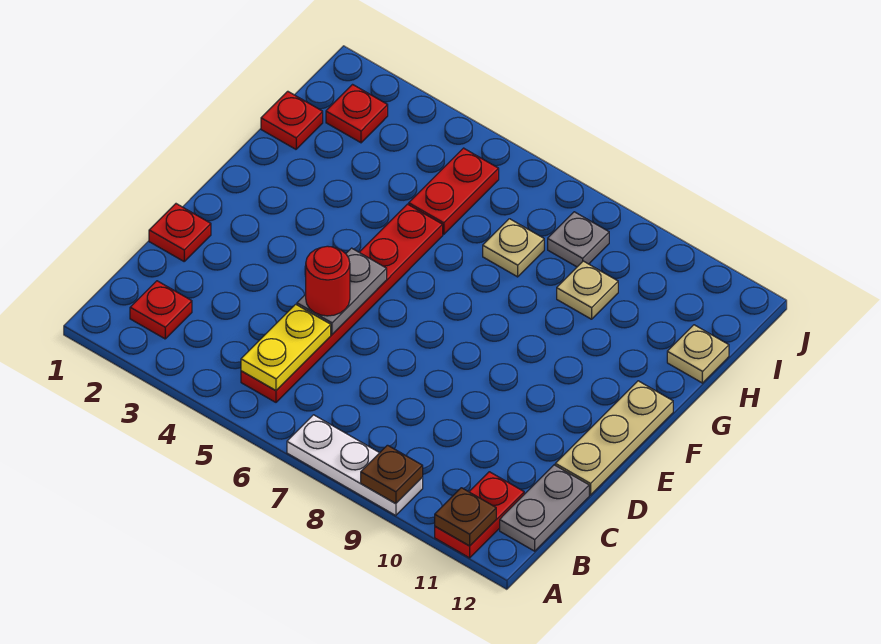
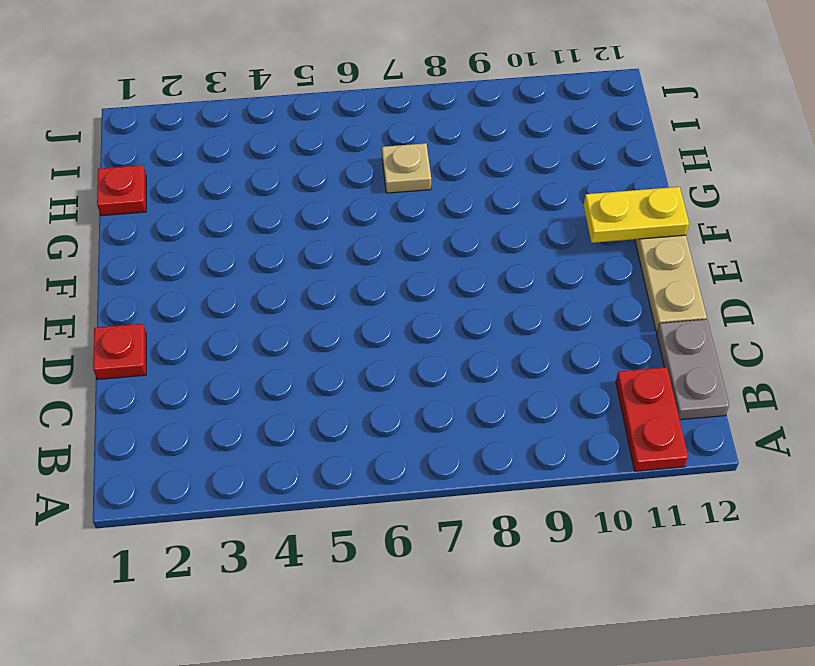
yellow 1x2 plate [584,187,689,243] -> yellow 1x2 plate turned to [241,304,331,391]
none -> white 1x3 plate [287,415,423,516]
none -> red 1x1 plate [130,281,192,339]
none -> red 1x6 plate [241,204,443,402]

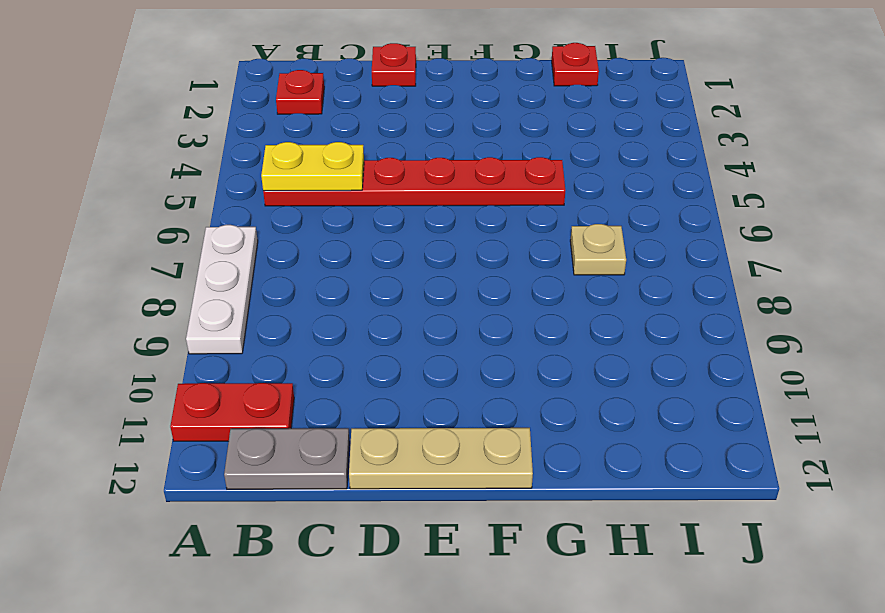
none -> red 1x2 plate [409,148,499,234]
none -> tan 1x1 plate [557,261,618,319]
none -> tan 1x1 plate [667,325,729,383]

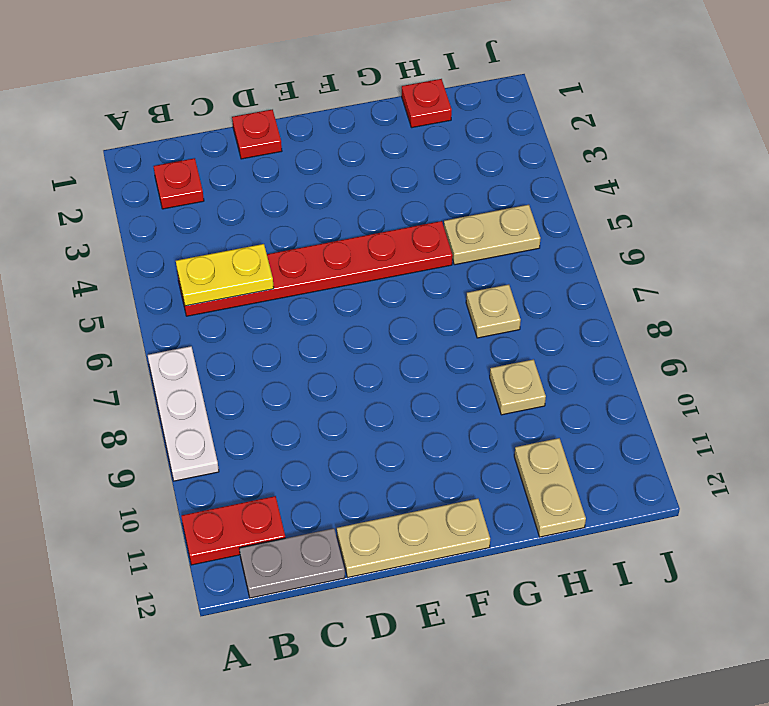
tan 1x2 plate [444,205,541,265] -> red 1x2 plate [409,148,499,234]
tan 1x2 plate [514,438,586,537] -> tan 1x1 plate [667,325,729,383]
none -> red 1x1 plate [326,85,388,143]
none -> grey 1x1 plate [548,212,609,267]
none -> brown 1x1 plate [361,445,423,504]

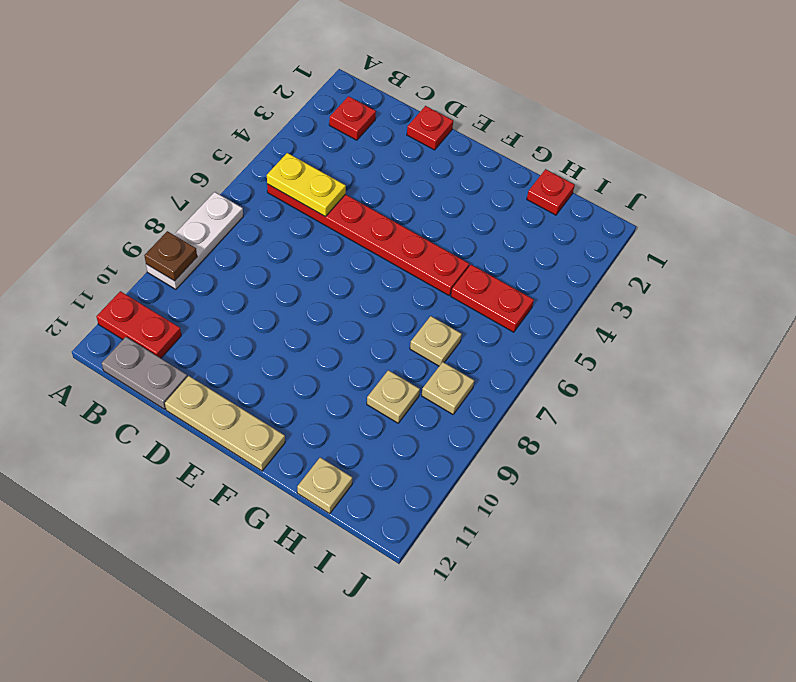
tan 1x1 plate [422,362,474,414] -> grey 1x1 plate [548,212,609,267]
none -> red 1x1 plate [326,85,388,143]
none -> brown 1x1 plate [435,488,496,546]
none -> grey 1x2 plate [297,248,387,334]

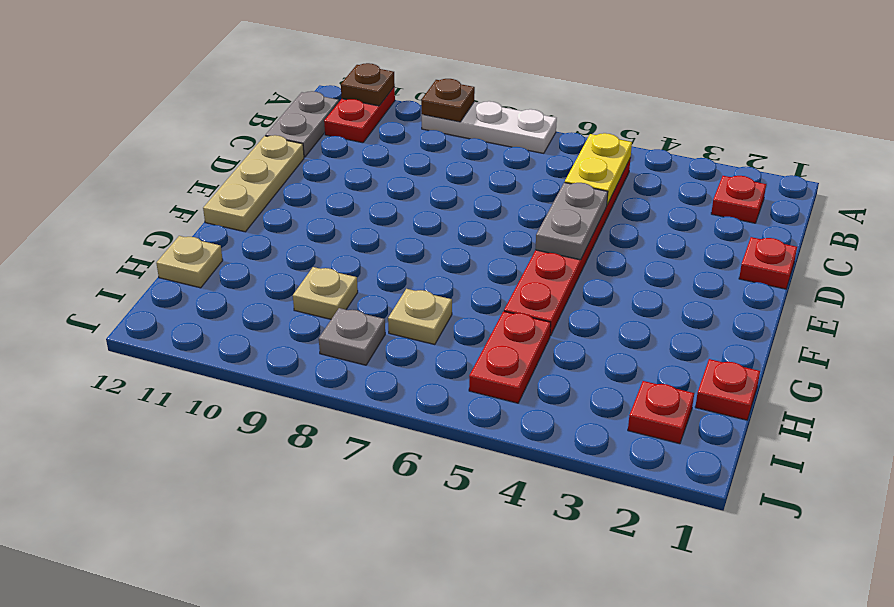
none -> red 1x1 round brick [306,246,350,316]

